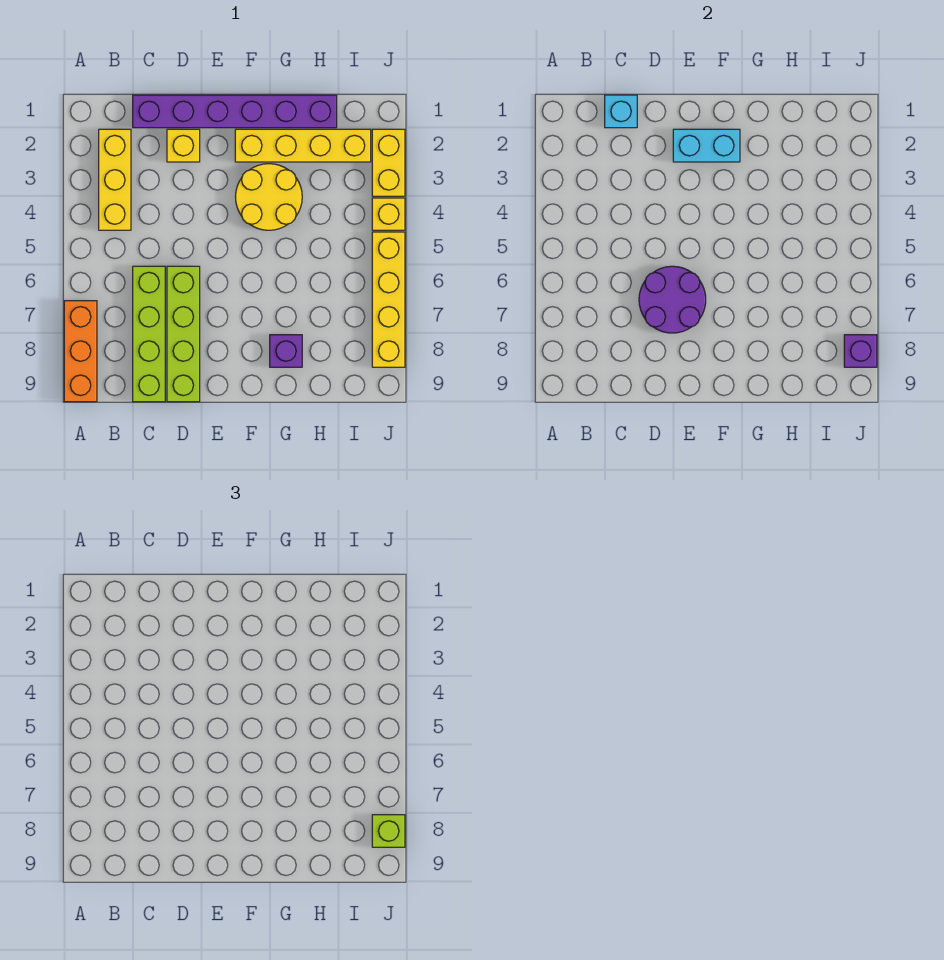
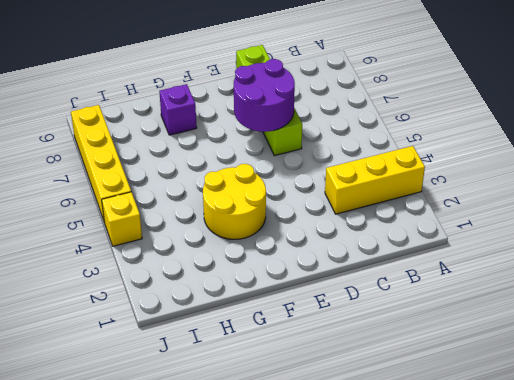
yellow 1x3 brick [325,146,425,214] -> yellow 1x3 brick turned to [99,129,131,230]
none -> orange 1x3 brick [64,301,97,402]
none -> purple 1x6 brick [133,95,337,128]
none -> lime 1x4 brick [133,266,165,402]

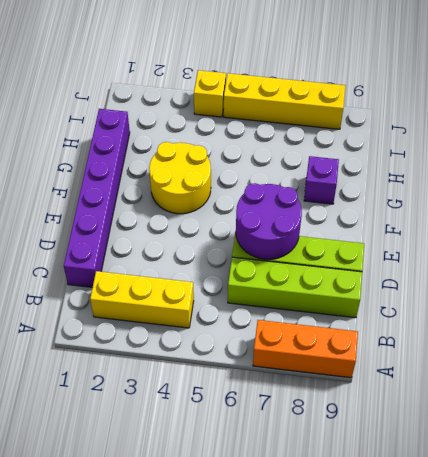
none -> yellow 1x1 brick [167,129,200,162]
none -> yellow 1x4 brick [235,129,371,162]
none -> yellow 1x2 brick [372,129,405,196]

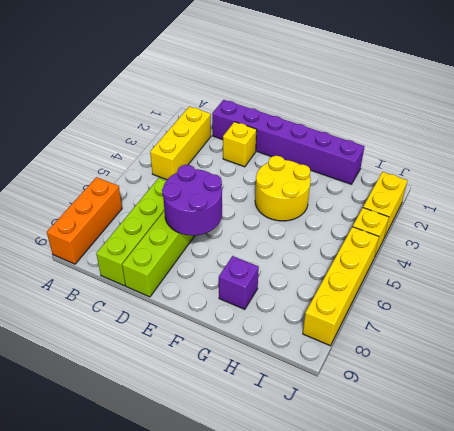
none -> yellow 1x4 brick [235,129,371,162]
none -> cyan 1x1 brick [605,95,637,128]
none -> cyan 1x2 brick [673,129,740,162]

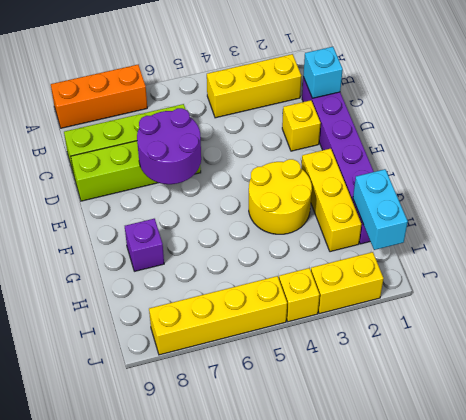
yellow 1x3 brick [301,148,361,252] -> yellow 1x4 brick [235,129,371,162]
cyan 1x2 brick [353,169,408,250] -> cyan 1x2 brick moved to [673,129,740,162]
none -> purple 1x1 brick [844,335,877,367]
none -> lime 1x1 brick [372,815,405,847]

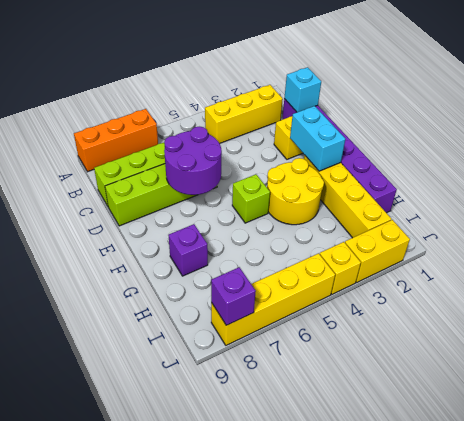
lime 1x1 brick [232,174,270,223] -> lime 1x1 brick moved to [372,815,405,847]

